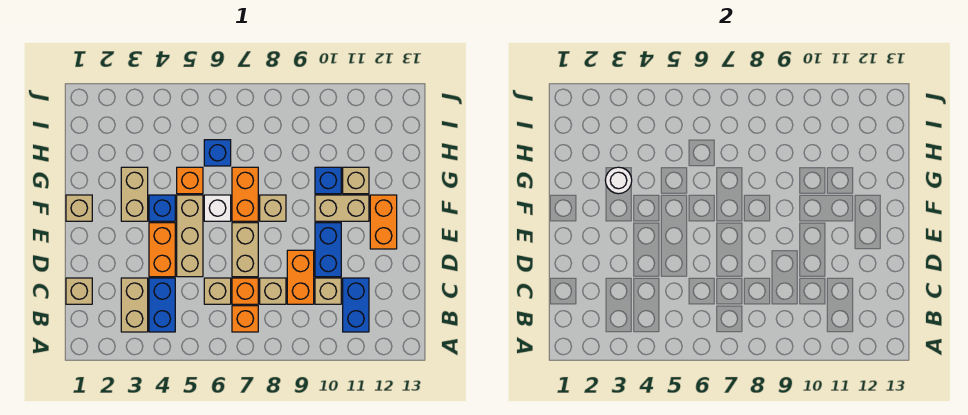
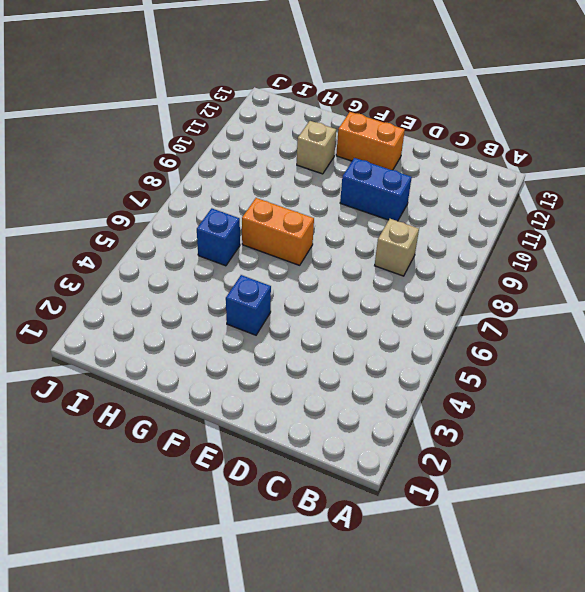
none -> tan 1x2 brick [121,278,148,332]
none -> blue 1x2 brick [149,278,175,332]
none -> orange 1x1 brick [232,306,258,332]

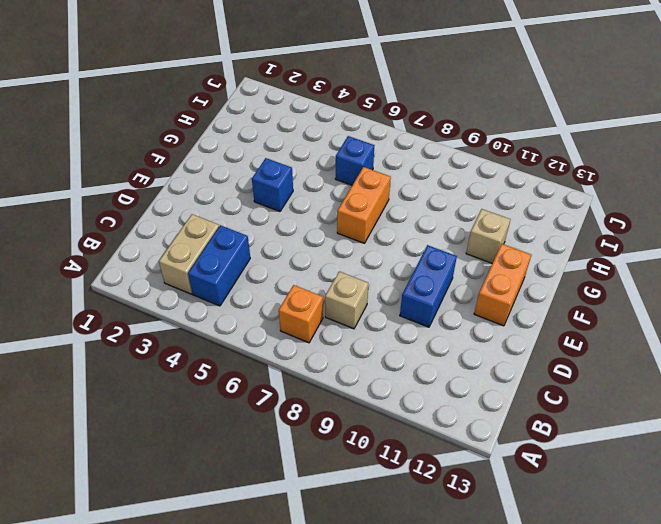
none -> blue 1x2 brick [343,278,369,332]
none -> tan 1x1 brick [66,278,92,304]
none -> tan 1x1 brick [204,278,231,304]

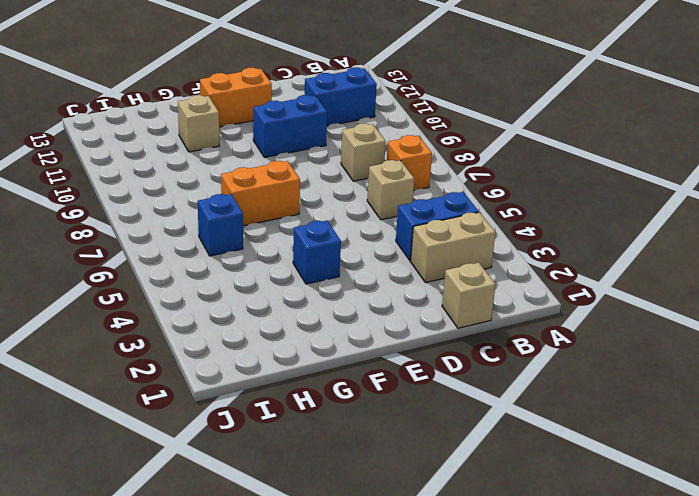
none -> orange 1x1 brick [232,278,258,304]
none -> orange 1x2 brick [287,250,314,304]
none -> tan 1x1 brick [315,278,341,304]

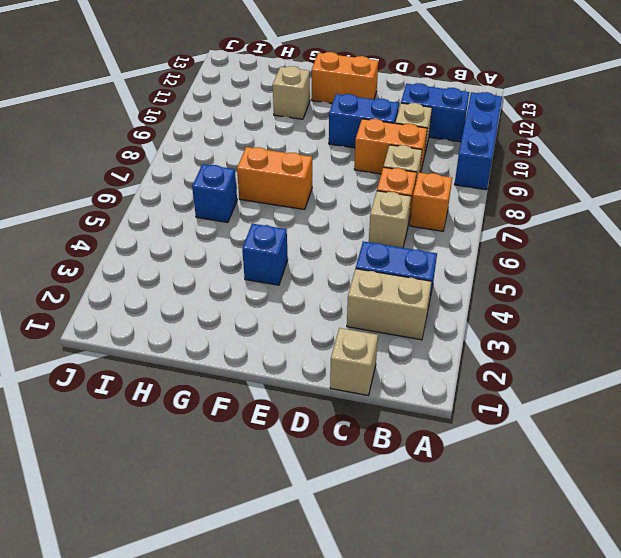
blue 1x3 brick [455,92,502,190] -> none
none -> orange 1x2 brick [149,223,175,277]
none -> tan 1x3 brick [177,195,203,277]
none -> tan 1x2 brick [232,223,258,277]

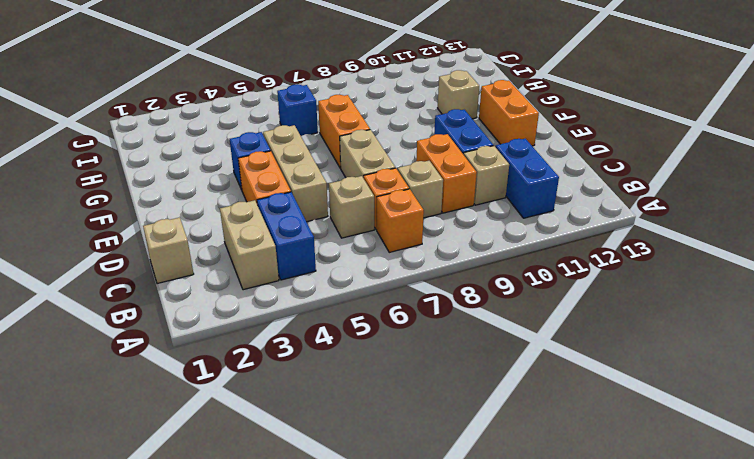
none -> tan 1x1 brick [66,195,92,221]
none -> tan 1x2 brick [121,167,148,221]
none -> white 1x1 brick [204,195,231,221]

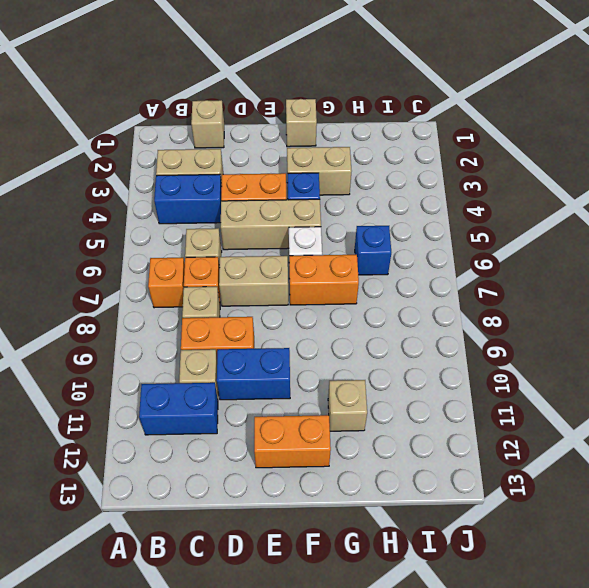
none -> tan 1x1 brick [260,195,286,221]
none -> tan 1x2 brick [315,195,369,221]
none -> orange 1x1 brick [177,167,203,194]

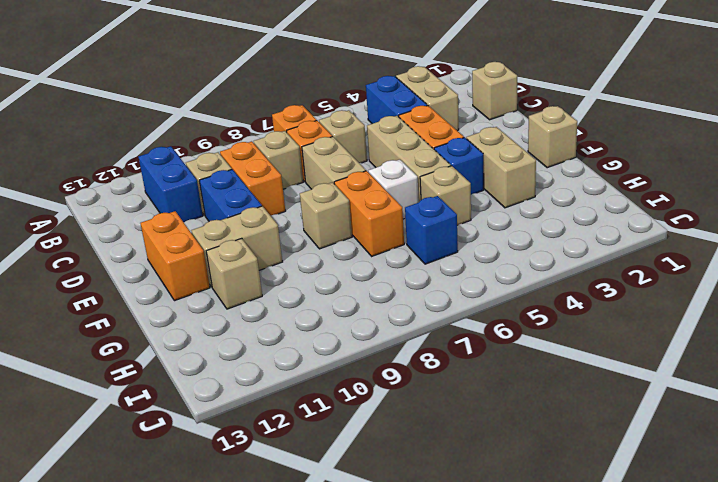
tan 1x1 brick [420,166,471,225] -> orange 1x1 brick [177,167,203,194]
none -> blue 1x1 brick [315,167,341,194]
none -> white 1x1 round brick [605,167,632,194]

